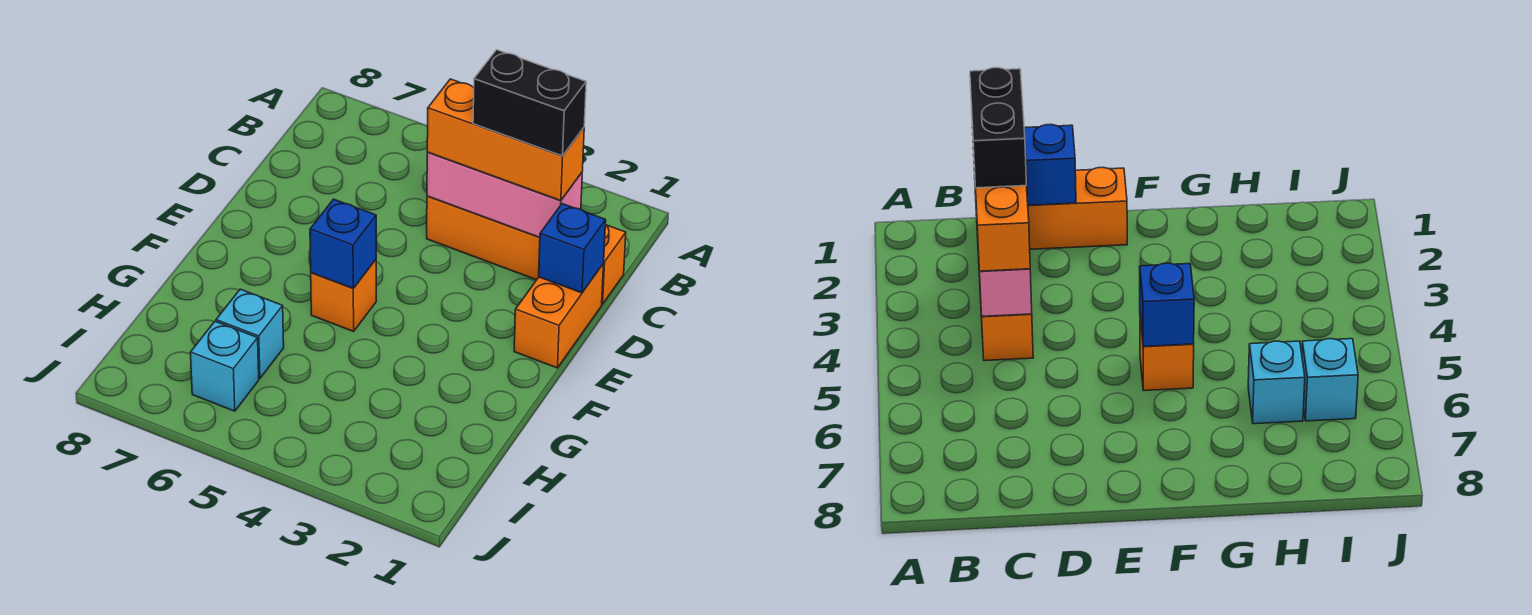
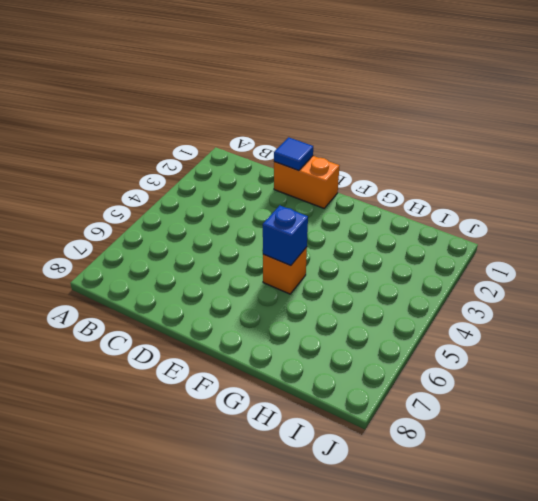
blue 1x1 tile [274,137,313,171] -> blue 1x1 brick [539,204,606,293]
none -> orange 1x4 brick [427,196,626,304]
none -> cyan 1x1 brick [216,289,284,378]

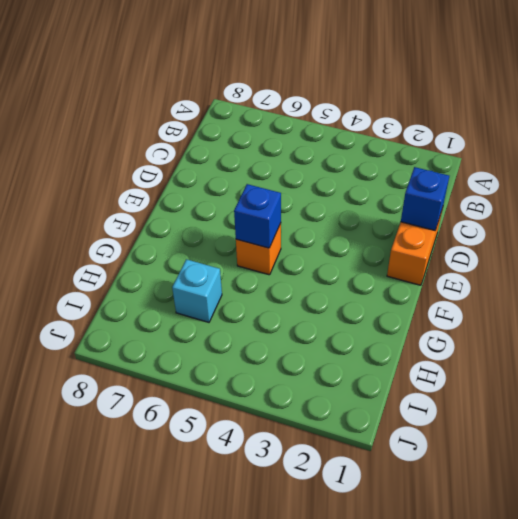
none -> orange 1x4 brick [427,196,626,304]
none -> cyan 1x1 brick [190,321,259,411]

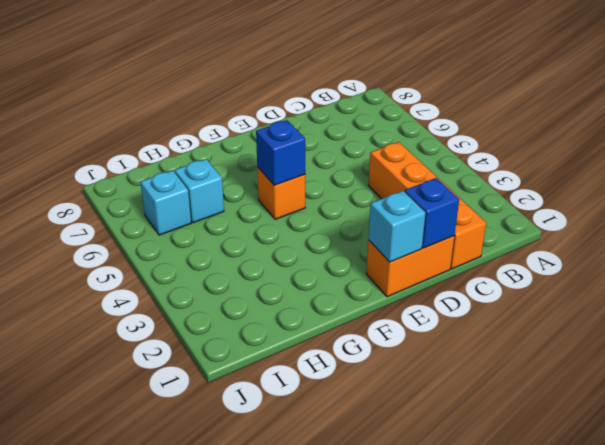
cyan 1x1 brick [368,191,425,262] -> none
none -> pink 1x3 brick [427,152,582,237]
none -> orange 1x3 brick [427,79,584,201]

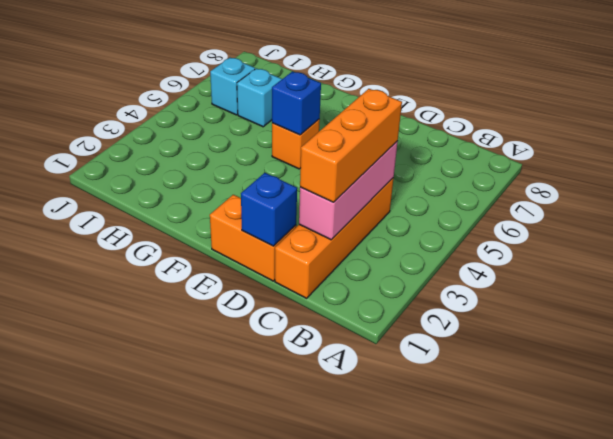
none -> black 1x2 brick [473,50,586,156]

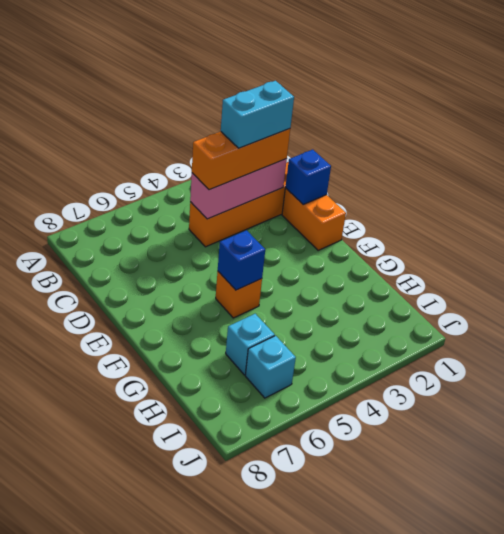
cyan 1x2 brick [221,81,294,148] -> black 1x2 brick [473,50,586,156]

